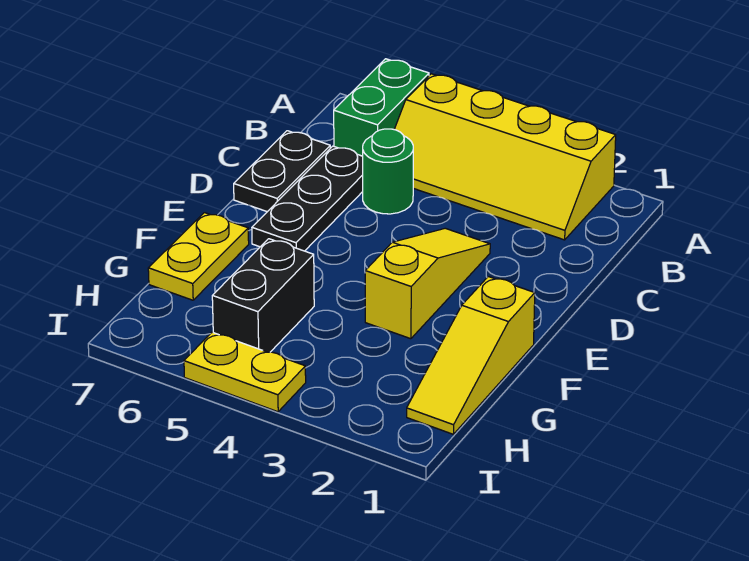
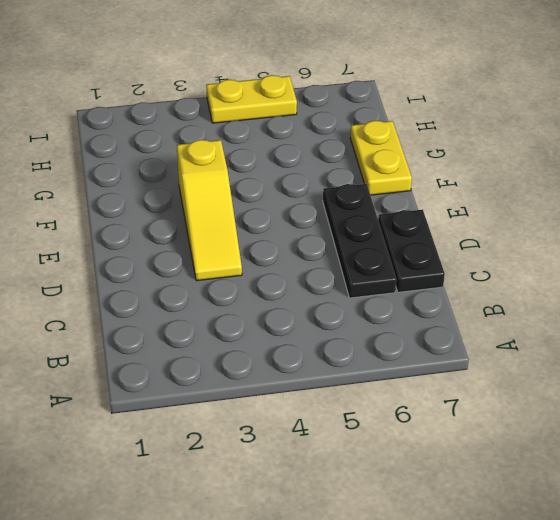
none -> yellow 2x4 slope [394,74,616,240]
none -> green 1x2 brick [334,59,429,156]

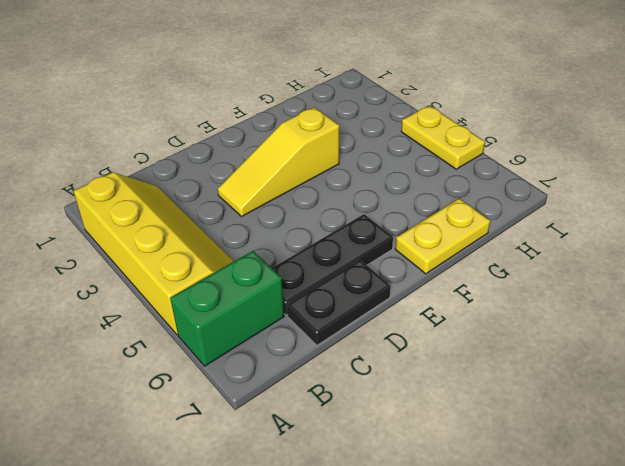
none -> green 1x1 round brick [363,129,413,214]
none -> yellow 1x3 slope [407,277,535,434]

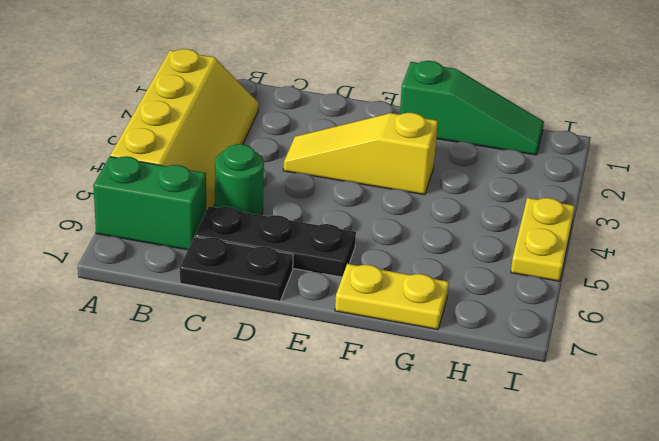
green 1x3 slope [400,61,544,155] -> yellow 1x3 slope [407,277,535,434]
none -> black 1x2 brick [212,239,314,352]

